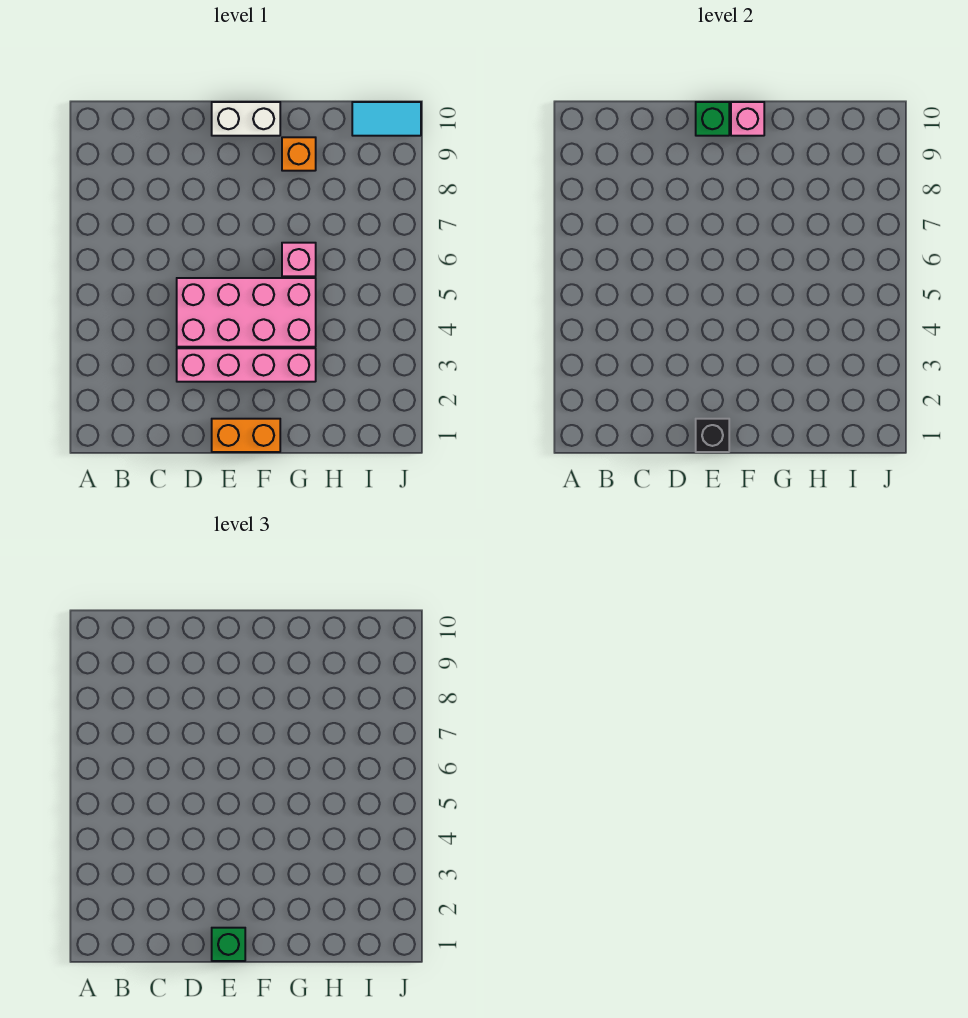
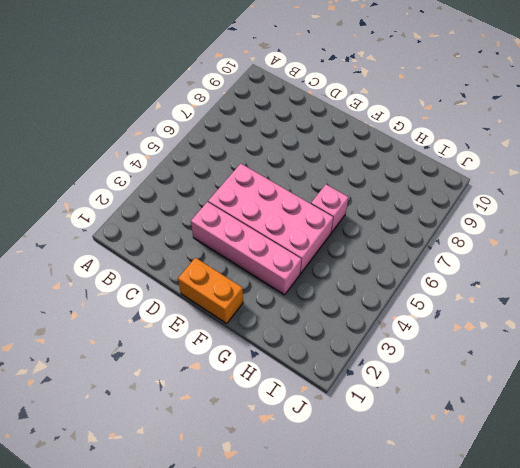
none -> white 1x2 brick [212,102,280,136]
none -> orange 1x1 brick [282,137,316,171]

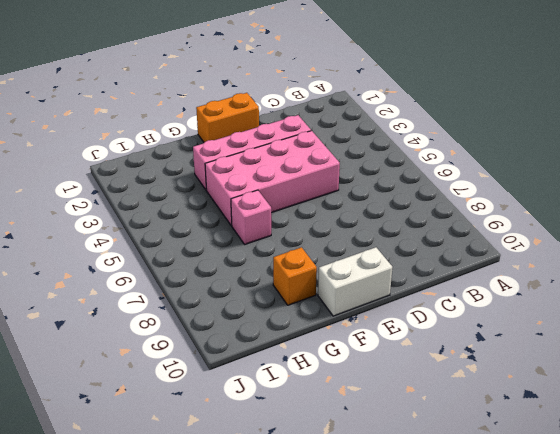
none -> cyan 1x2 tile [352,102,421,136]
none -> black 1x1 brick [696,419,729,452]

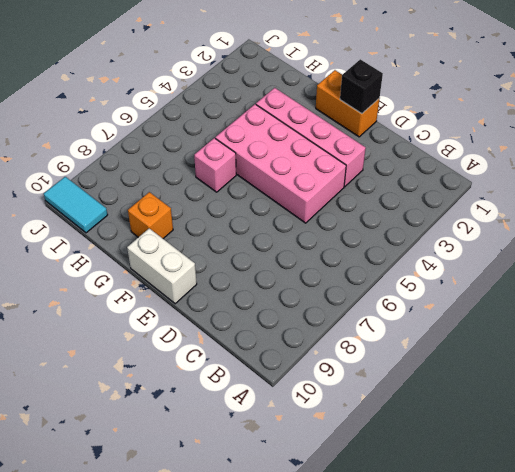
none -> green 1x1 brick [696,102,729,136]
none -> pink 1x1 brick [731,102,764,136]

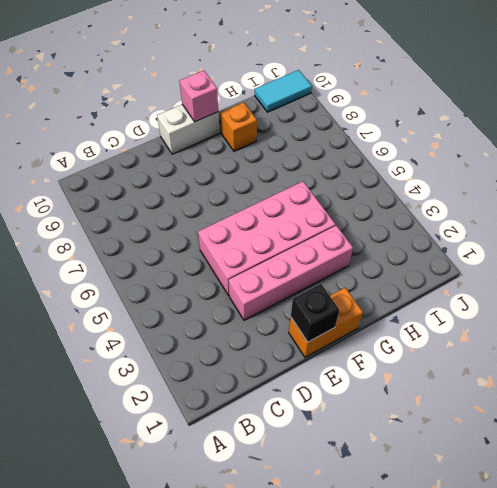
none -> pink 1x1 brick [282,243,316,276]
none -> green 1x1 brick [696,102,729,136]

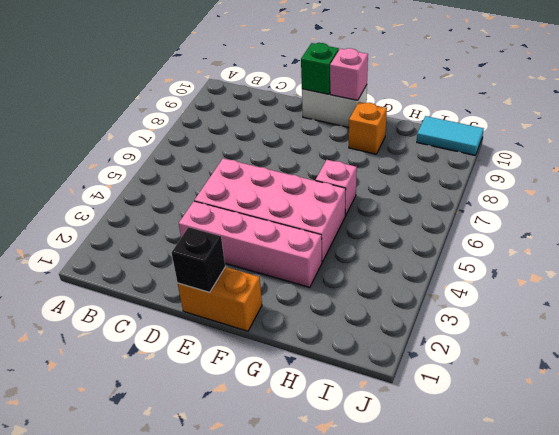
none -> green 1x1 brick [212,928,245,961]

